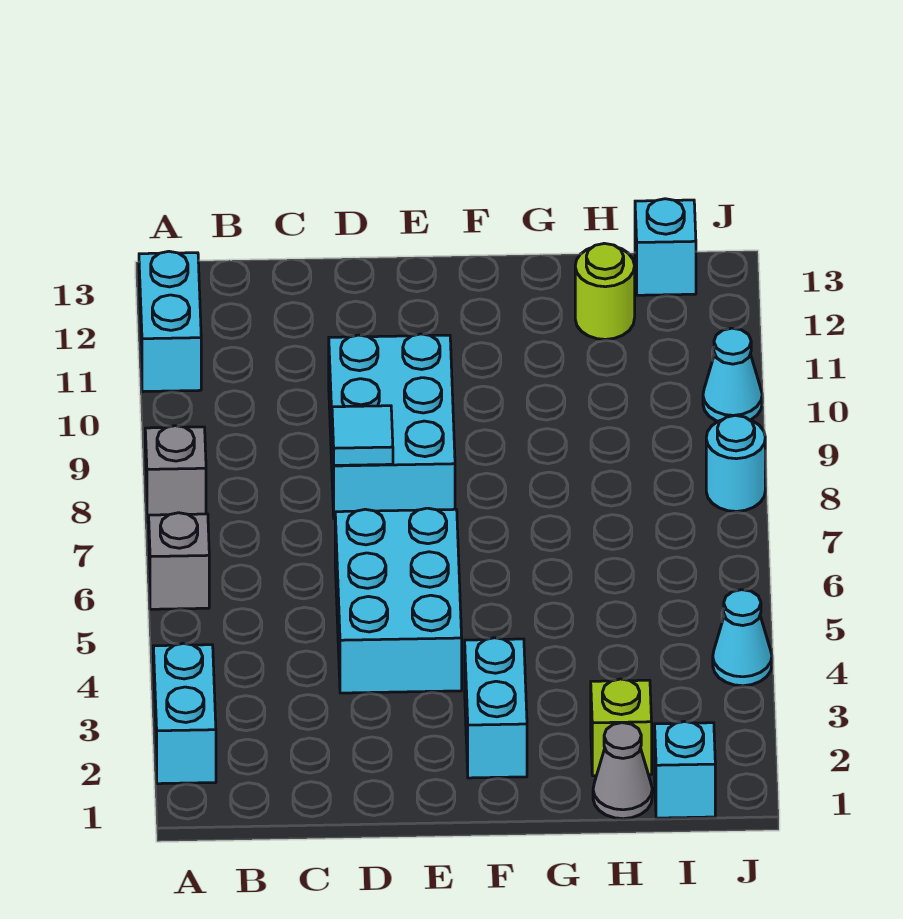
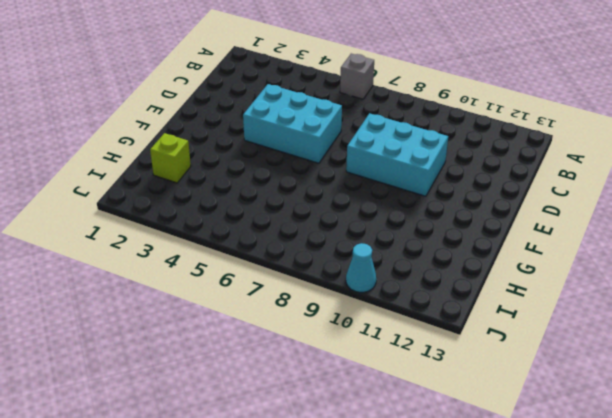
none -> cyan 1x2 brick [153,643,216,784]
none -> grey 1x1 brick [145,426,206,522]
none -> cyan 1x2 brick [139,251,201,392]

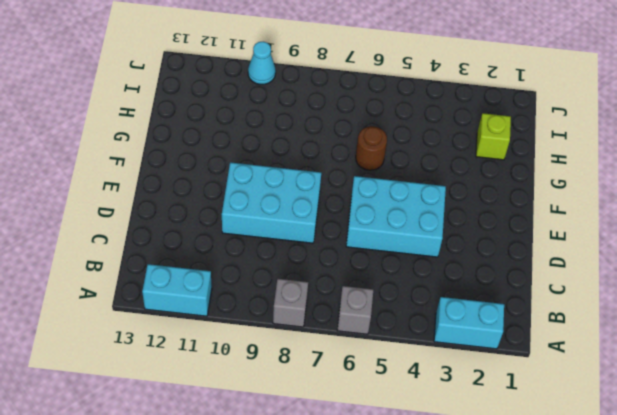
brown 1x1 round brick [356,126,387,170] -> none
none -> cyan 1x2 brick [465,638,527,778]
none -> grey 1x1 cone [593,723,652,819]
none -> lime 1x1 round brick [575,243,635,339]

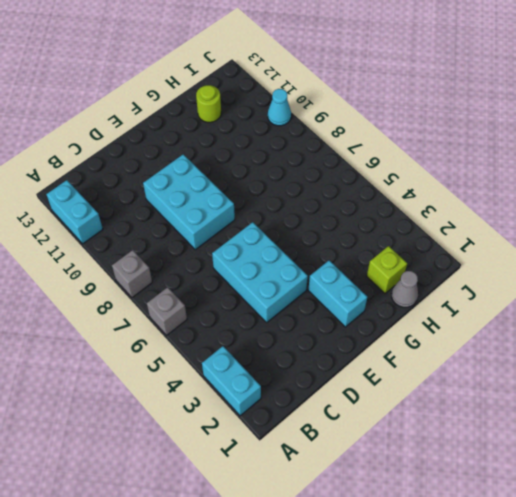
none -> cyan 1x1 brick [655,722,715,818]
none -> cyan 1x1 brick [635,199,696,295]
none -> cyan 1x1 cone [713,590,772,686]

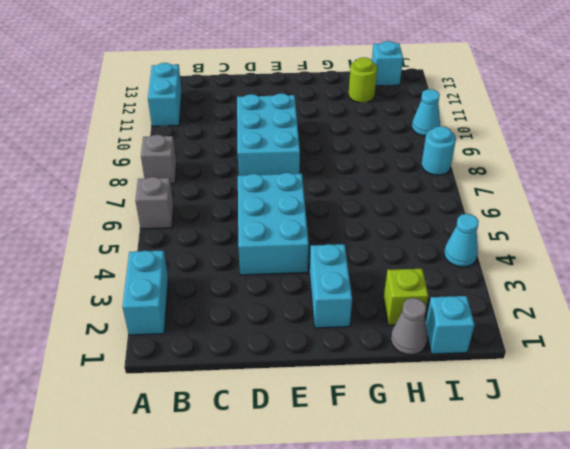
none -> cyan 1x1 tile [332,406,393,465]

